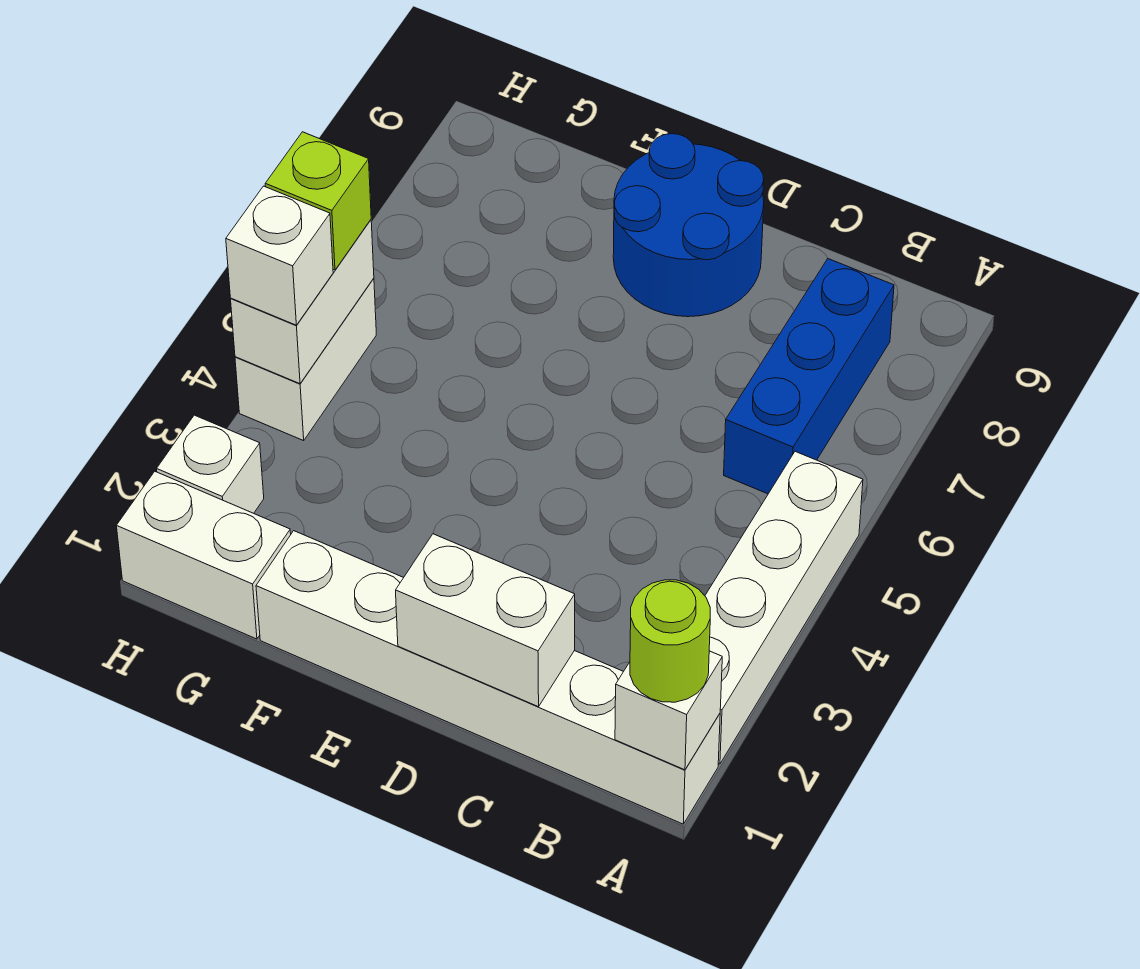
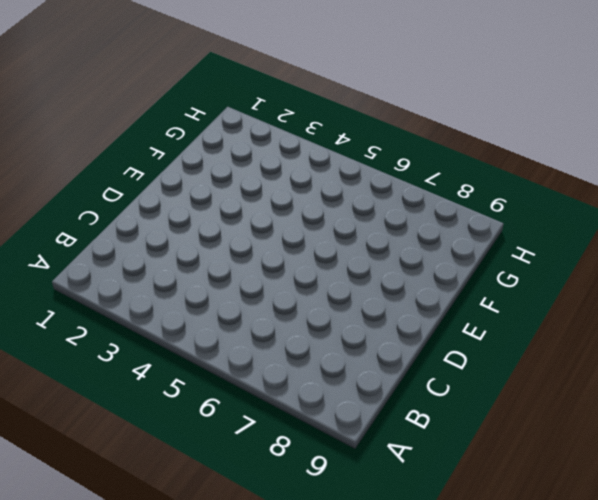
none -> white 1x6 brick [256,531,720,824]
none -> white 1x4 brick [705,452,863,764]
none -> blue 1x3 brick [724,259,894,494]

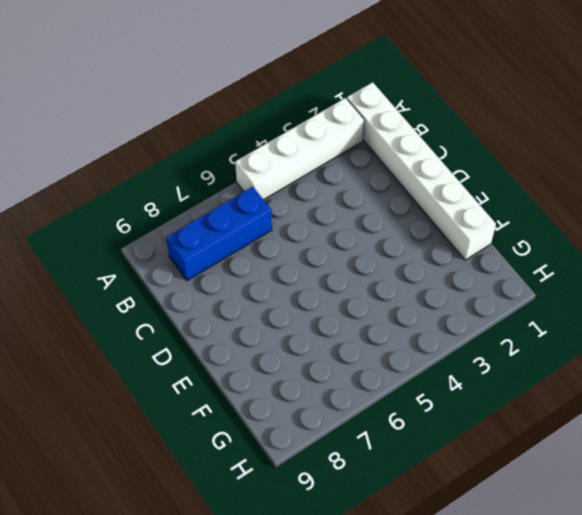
none -> blue 2x2 round brick [613,134,764,317]
none -> white 1x2 brick [117,472,291,639]
none -> white 1x1 brick [157,415,264,513]

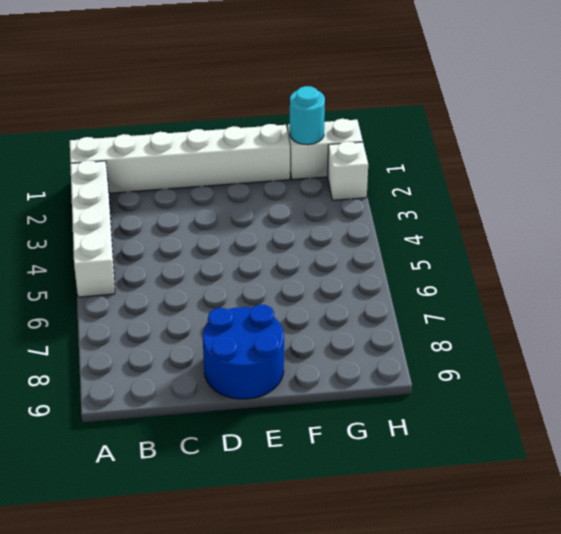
cyan 1x1 round brick [290,86,325,145] -> none
none -> blue 1x3 brick [724,259,894,494]
none -> white 1x2 brick [235,278,376,441]
none -> white 1x1 brick [615,651,722,770]

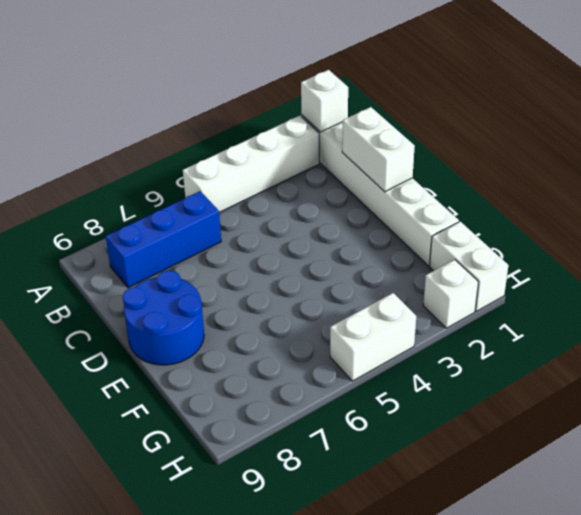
none -> white 1x2 brick [231,220,374,384]
none -> lime 1x1 round brick [630,580,710,702]
none -> white 1x1 brick [226,186,333,325]

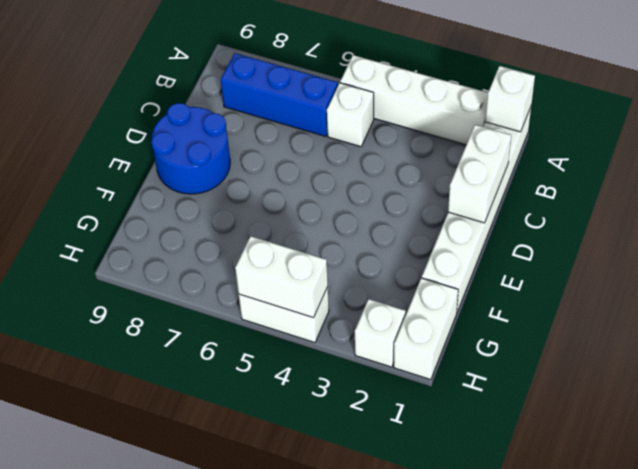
white 1x1 brick [327,83,374,147] -> white 1x1 brick moved to [226,186,333,325]
none -> lime 1x1 round brick [630,580,710,702]
none -> lime 1x1 brick [265,132,371,270]

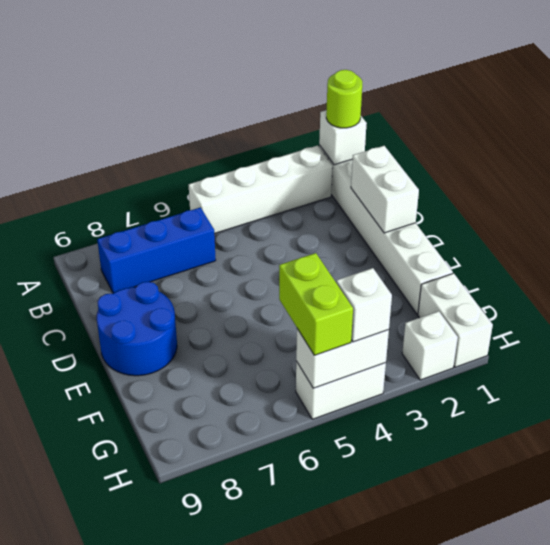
lime 1x2 brick [279,253,353,355] -> lime 1x1 brick [265,132,371,270]

